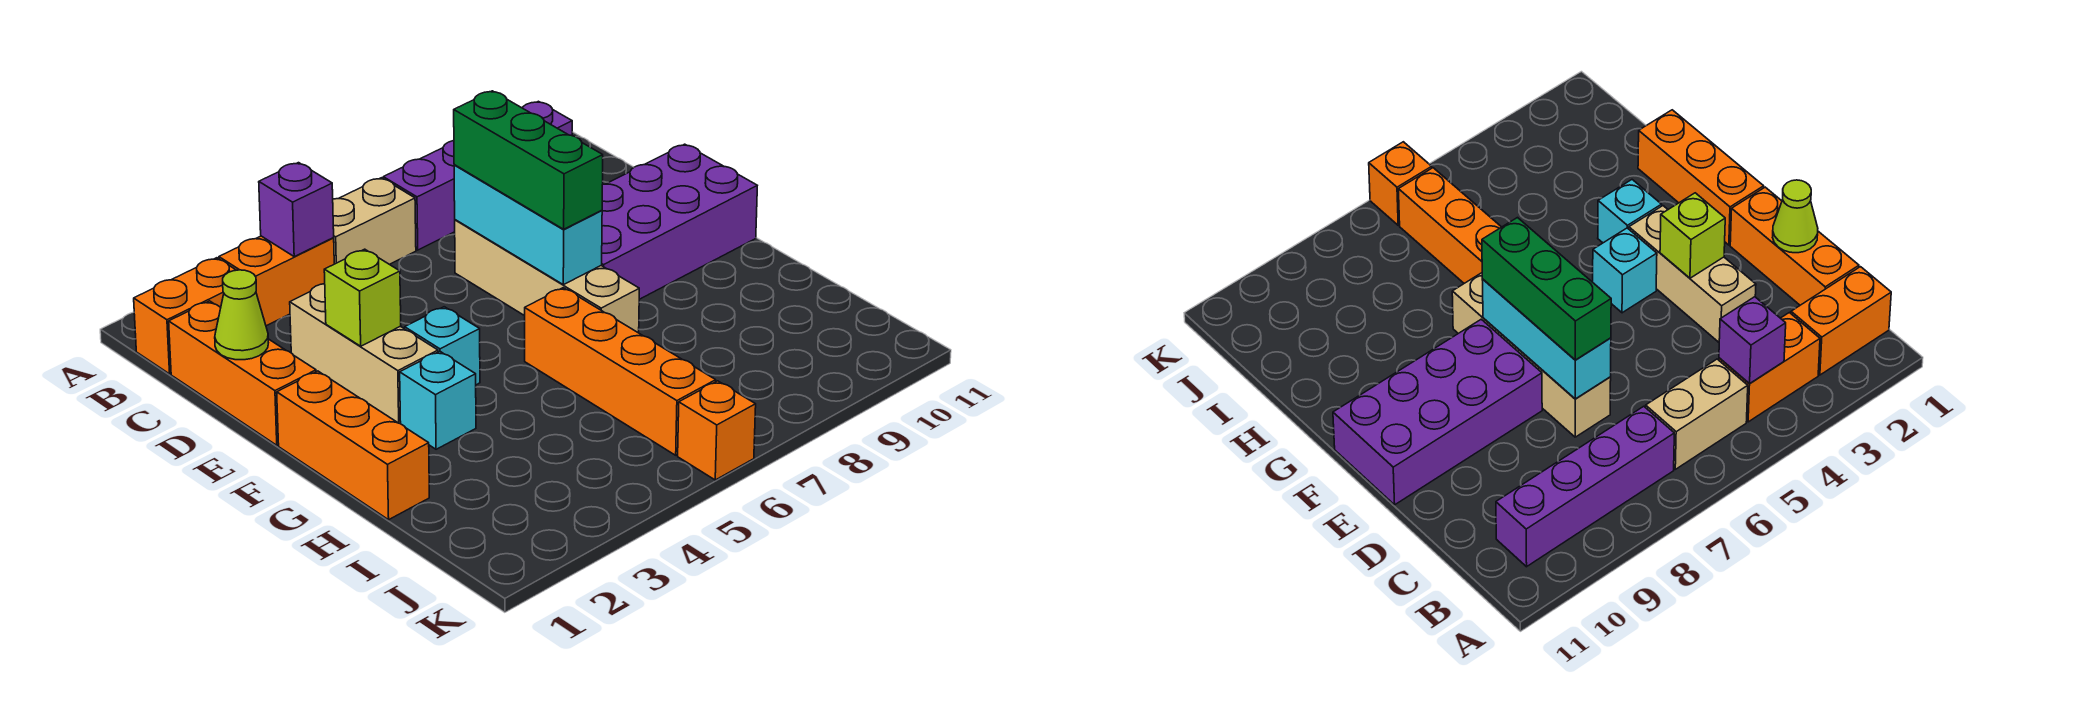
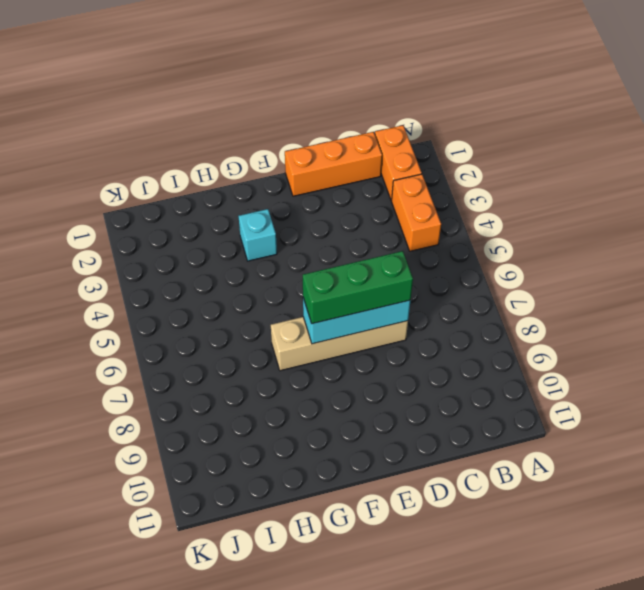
none -> tan 1x2 brick [333,178,416,264]
none -> purple 1x4 brick [383,101,572,250]
none -> tan 1x3 brick [290,284,438,424]

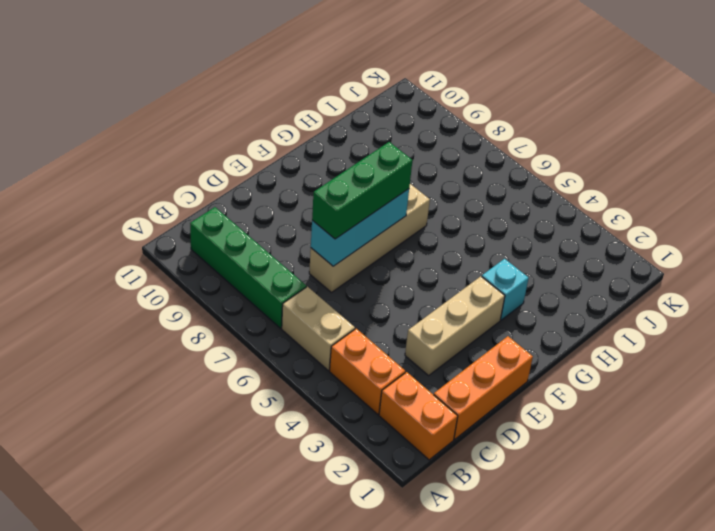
green 1x4 brick [190,207,306,328] -> purple 1x4 brick [383,101,572,250]
none -> purple 2x4 brick [601,144,757,299]
none -> orange 1x3 brick [277,371,429,520]
none -> cyan 1x1 brick [405,307,480,385]

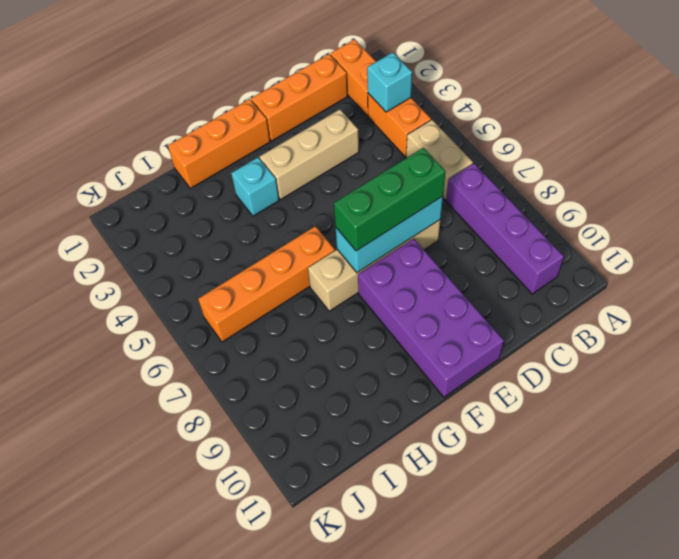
cyan 1x1 brick [367,52,412,112] -> cyan 1x1 brick moved to [405,307,480,385]
none -> orange 1x1 brick [678,381,756,480]
none -> purple 1x1 brick [259,163,334,257]
none -> lime 1x1 cone [215,270,268,360]

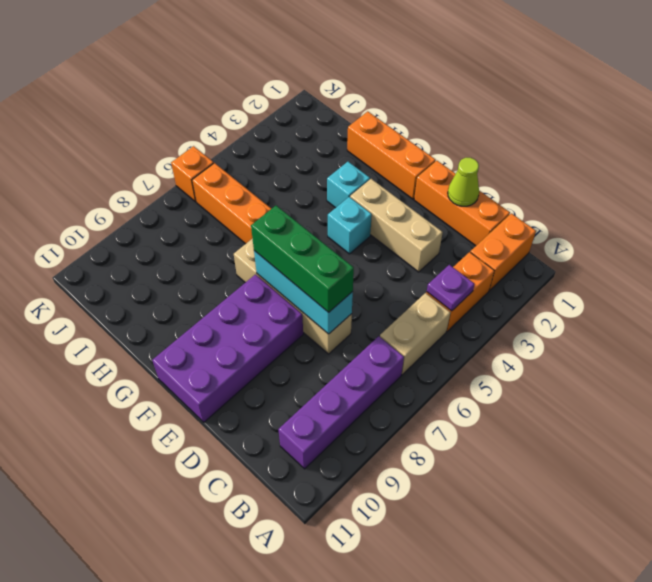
purple 1x1 plate [427,265,475,311] -> purple 1x1 brick [259,163,334,257]
none -> lime 1x1 brick [324,249,401,346]

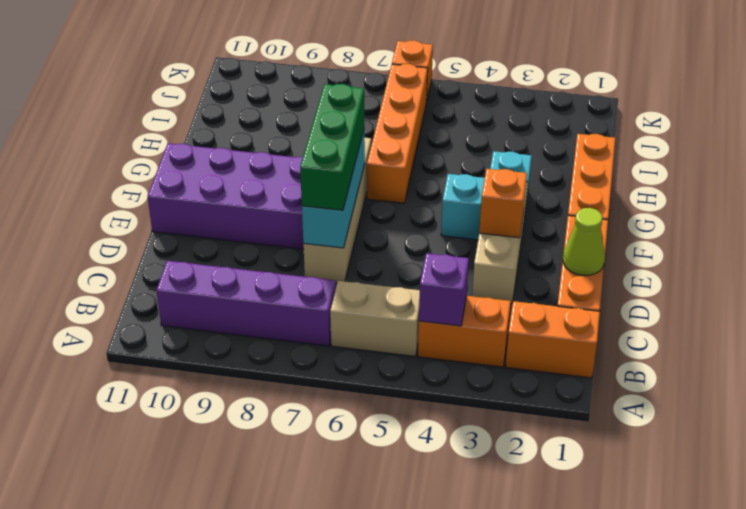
orange 1x1 brick [479,169,527,238] -> lime 1x1 brick [324,249,401,346]

